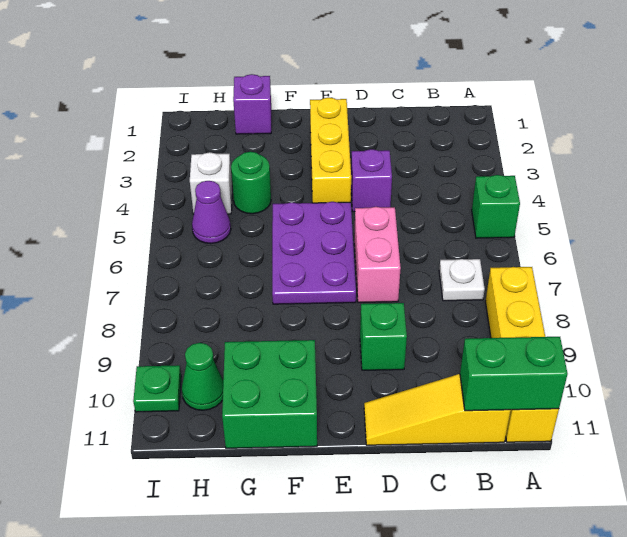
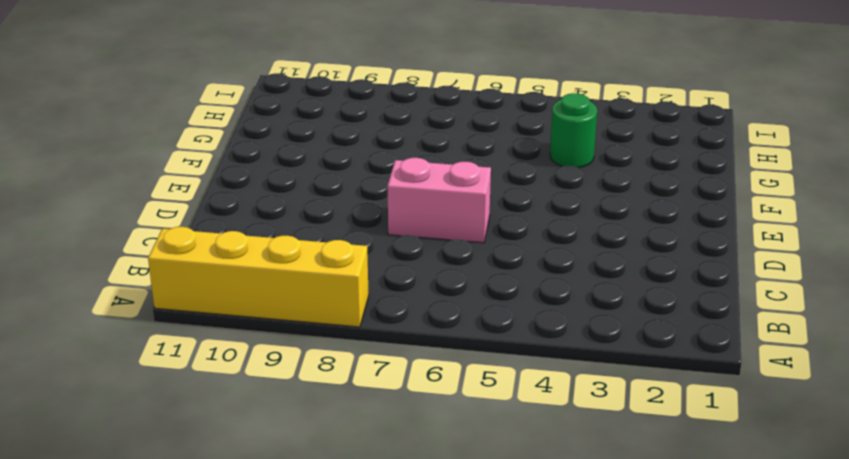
none -> green 1x1 brick [472,175,520,238]
none -> white 1x1 plate [439,259,485,301]
none -> yellow 1x3 slope [364,374,511,445]

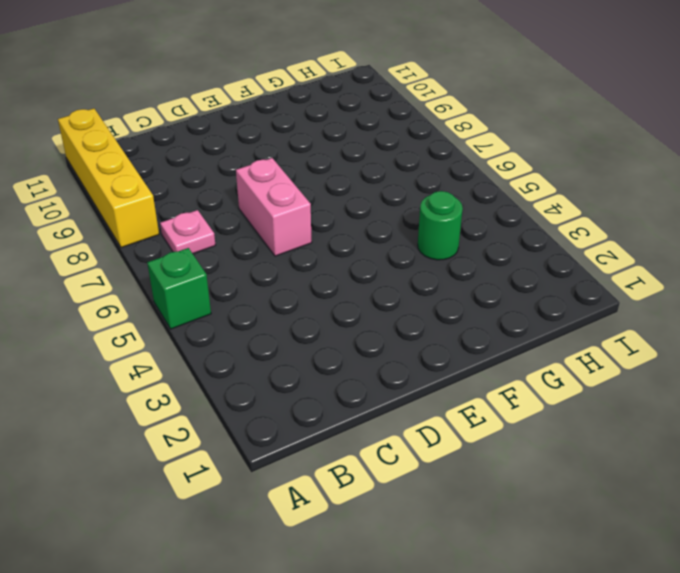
pink 1x1 plate [160,210,215,254] -> white 1x1 plate [439,259,485,301]
none -> yellow 1x3 slope [364,374,511,445]
none -> purple 1x1 brick [351,149,392,212]
none -> green 1x1 brick [360,303,407,370]

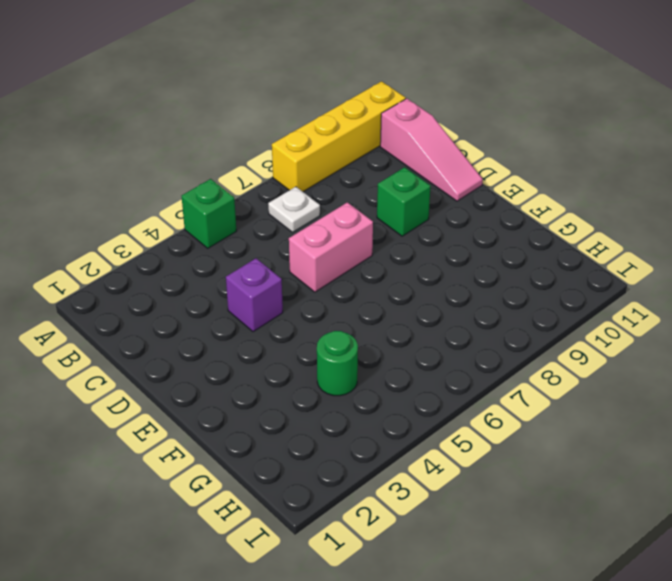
pink 1x3 slope [380,99,483,201] -> yellow 1x3 slope [364,374,511,445]
none -> yellow 1x3 brick [310,98,351,203]
none -> purple 2x3 plate [272,202,356,304]
none -> green 2x2 brick [222,340,317,448]

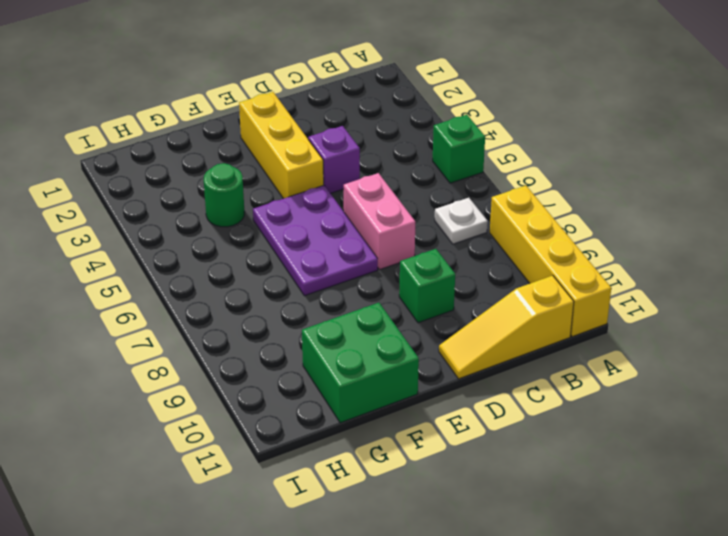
none -> purple 1x1 brick [233,74,271,134]
none -> white 1x1 brick [190,152,232,214]
none -> purple 1x1 cone [192,181,231,243]

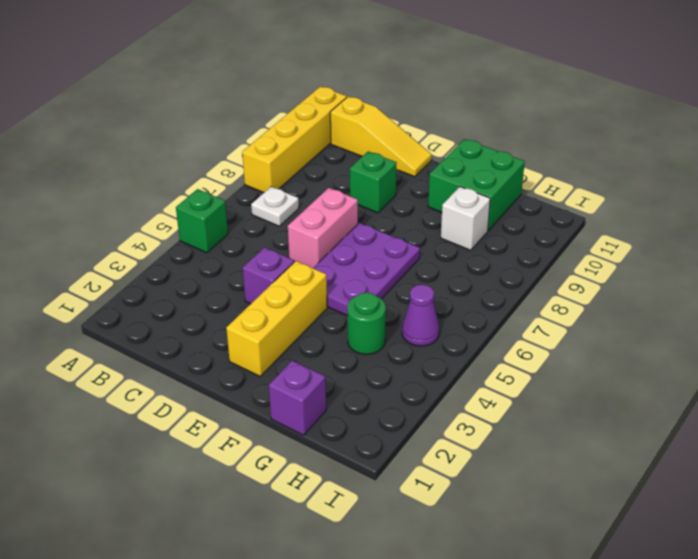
white 1x1 brick [441,187,490,250] -> white 1x1 brick moved to [190,152,232,214]
none -> green 1x1 cone [182,343,223,410]
none -> green 1x1 plate [133,365,181,412]
none -> green 1x2 brick [460,337,568,411]

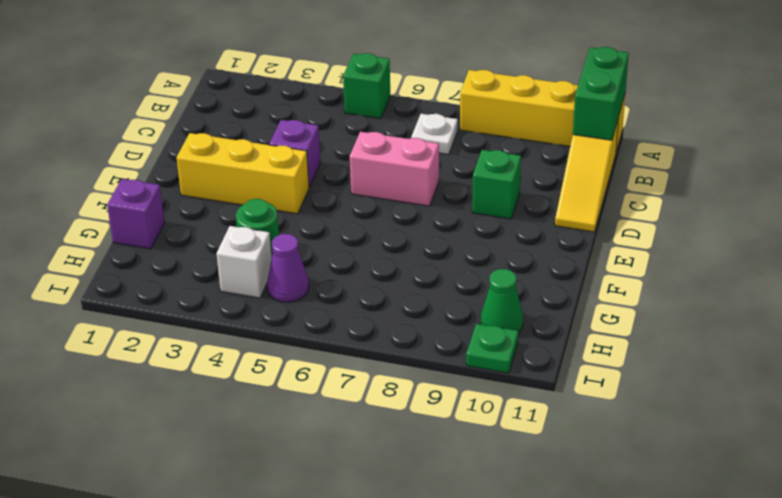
none -> purple 2x3 plate [272,202,356,304]
none -> green 2x2 brick [222,340,317,448]

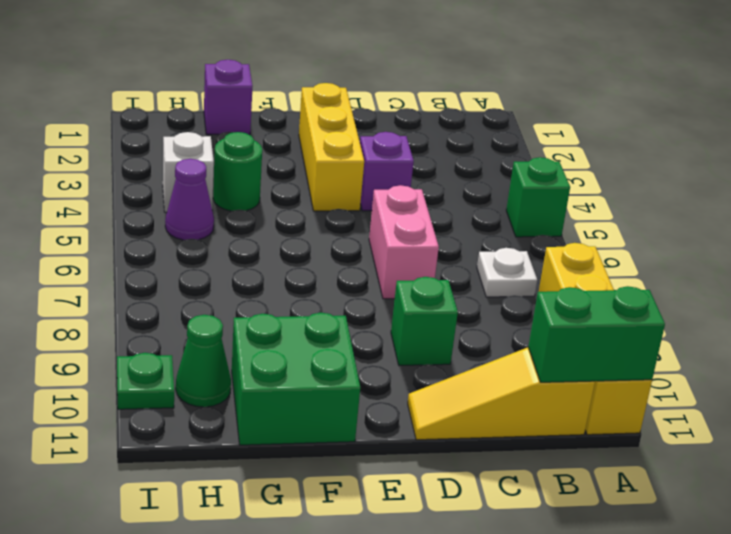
none -> purple 2x3 plate [272,202,356,304]

